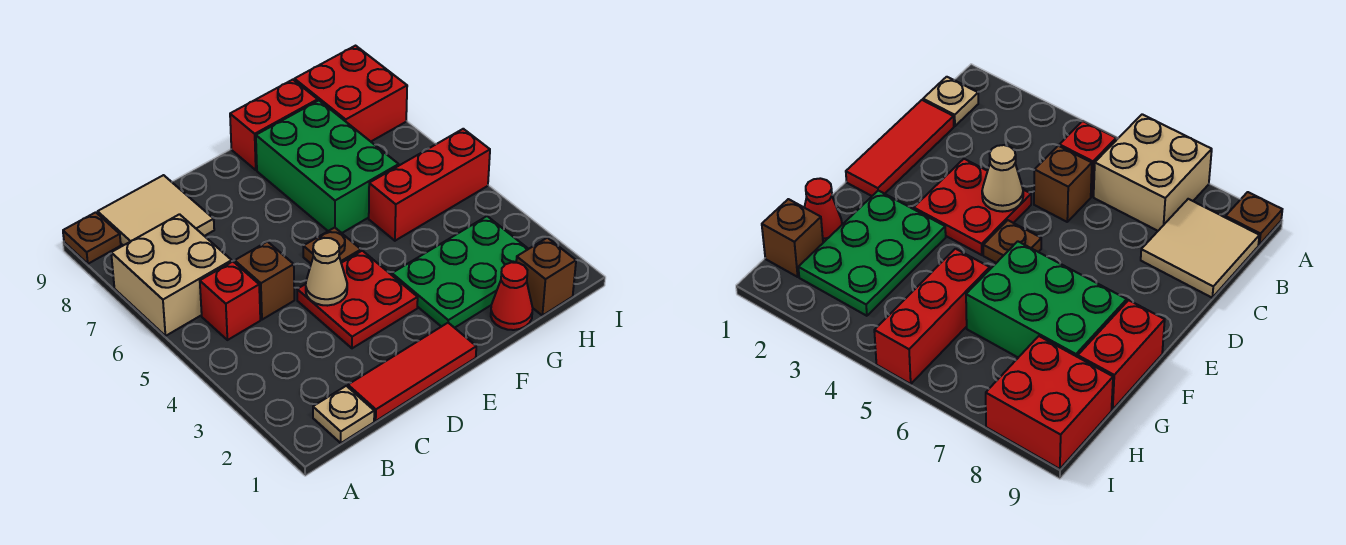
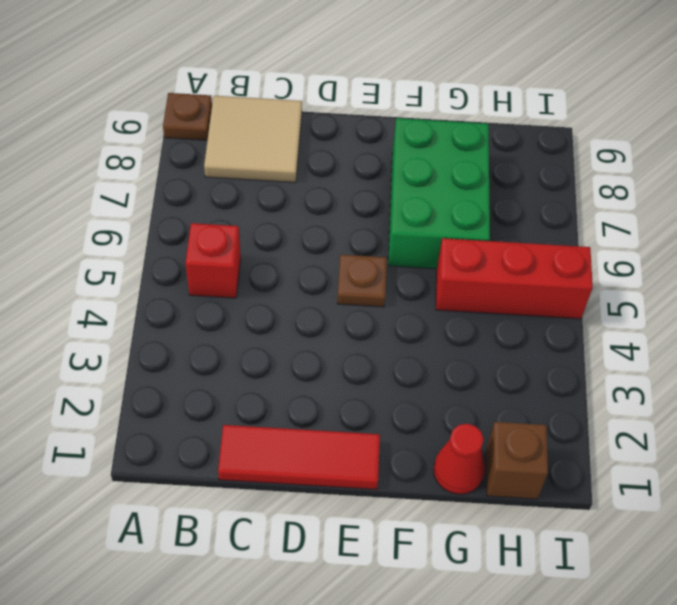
none -> tan 2x2 brick [111,214,232,336]
none -> tan 1x1 plate [313,386,374,443]
none -> brown 1x1 brick [235,241,294,320]

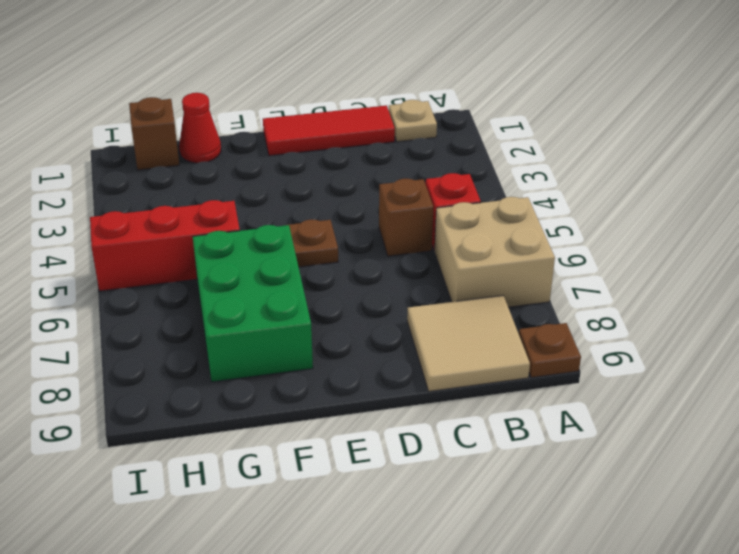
none -> red 2x2 plate [297,251,418,348]
none -> green 2x3 plate [392,216,528,328]
none -> red 1x2 brick [230,80,318,170]

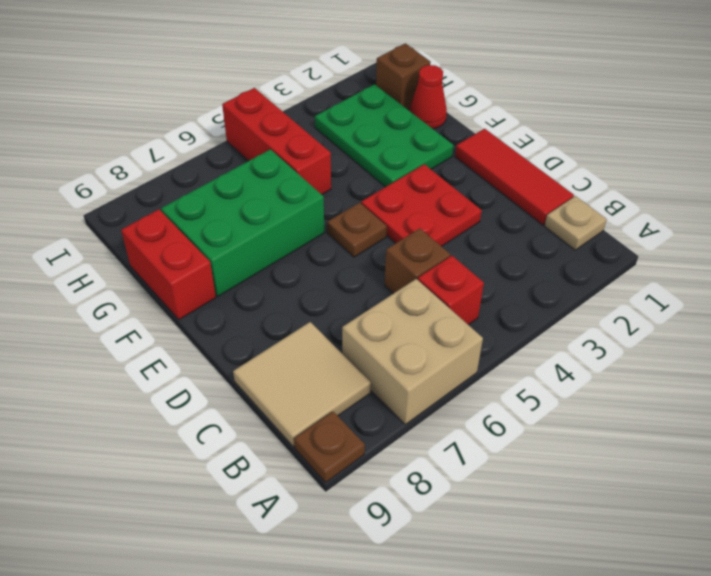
none -> red 2x2 brick [294,46,407,141]
none -> tan 1x1 cone [306,238,347,306]

